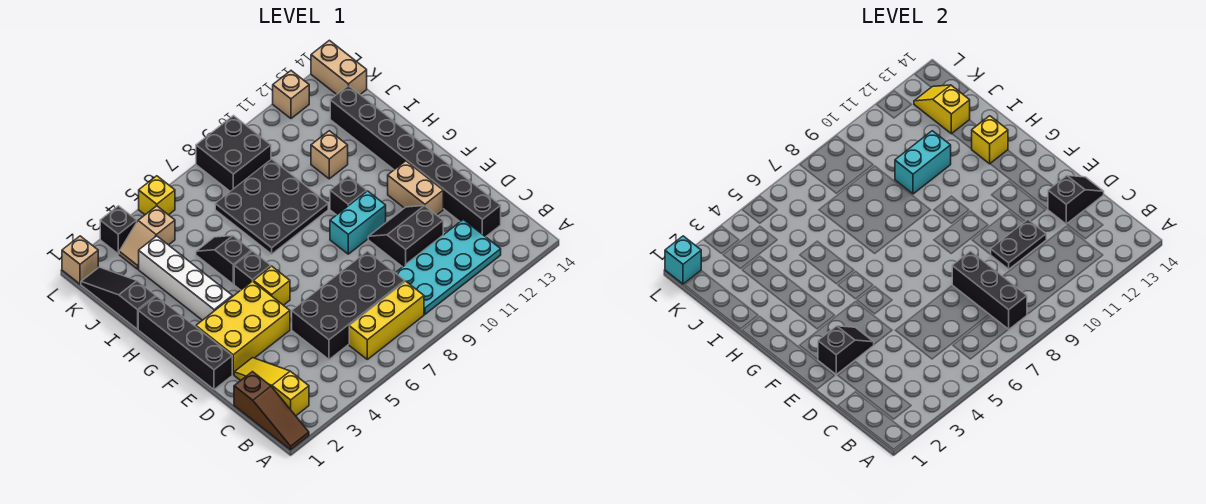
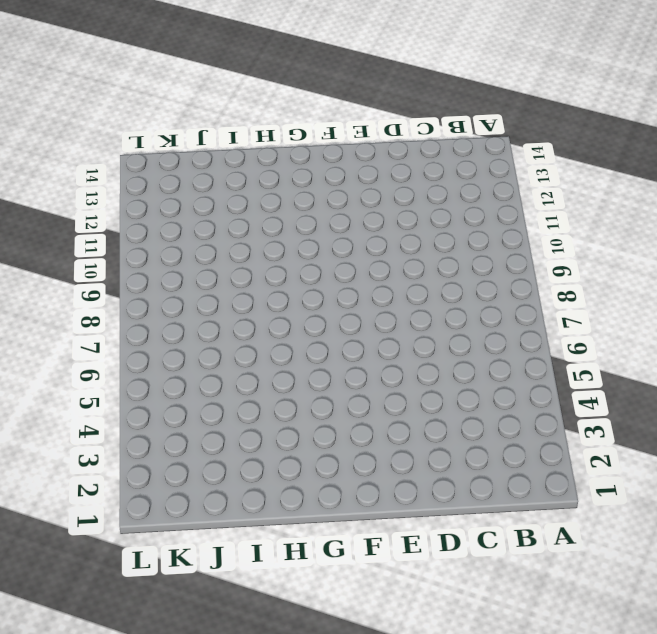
none -> brown 1x3 slope [234,372,309,450]
none -> yellow 1x3 slope [234,358,309,416]
none -> yellow 1x3 brick [349,281,424,359]
none -> cyan 2x4 plate [396,219,501,314]

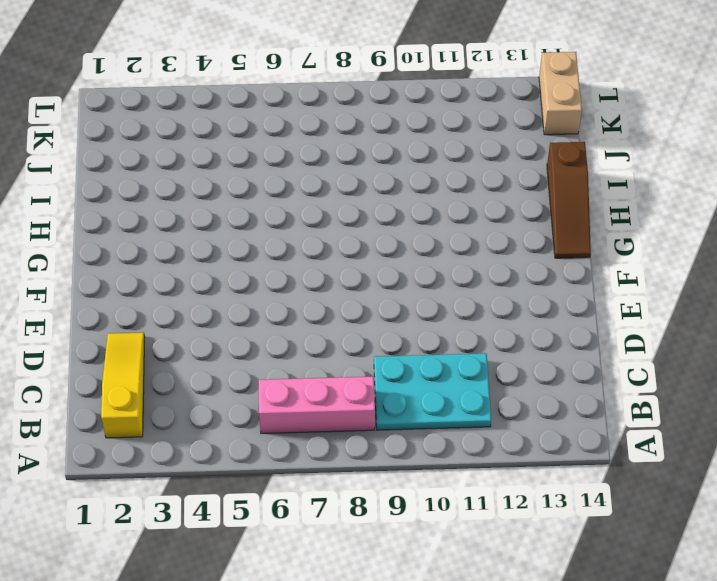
pink 1x3 brick [259,377,375,434] -> yellow 1x3 brick [349,281,424,359]
cyan 2x3 plate [374,353,491,430] -> cyan 2x4 plate [396,219,501,314]
brown 1x3 slope [547,142,591,258] -> brown 1x3 slope moved to [234,372,309,450]
none -> black 2x4 brick [292,251,405,359]
none -> black 1x8 brick [330,85,501,237]
none -> black 2x2 slope [368,206,443,267]
none -> black 1x4 brick [138,296,232,390]

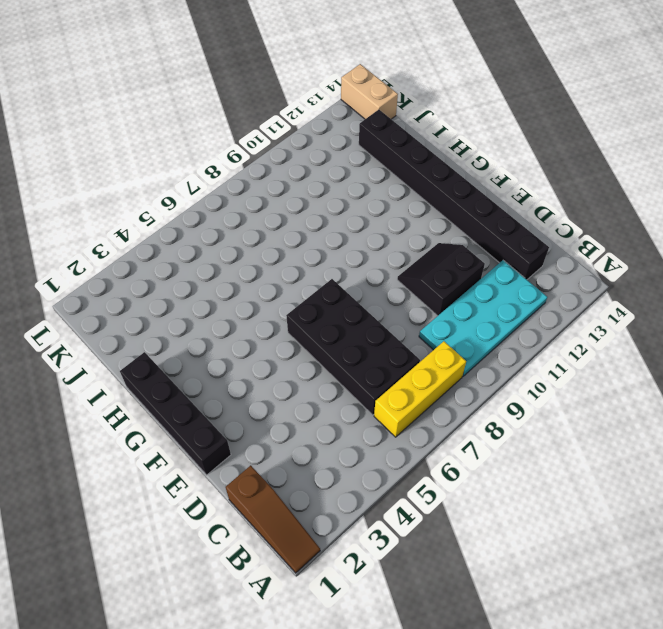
black 2x4 brick [286,279,420,415] -> black 2x4 brick turned to [292,251,405,359]
none -> yellow 1x3 slope [234,358,309,416]
none -> yellow 2x3 brick [196,281,290,374]
none -> tan 1x2 brick [388,161,443,215]
none -> yellow 1x1 brick [253,266,290,305]

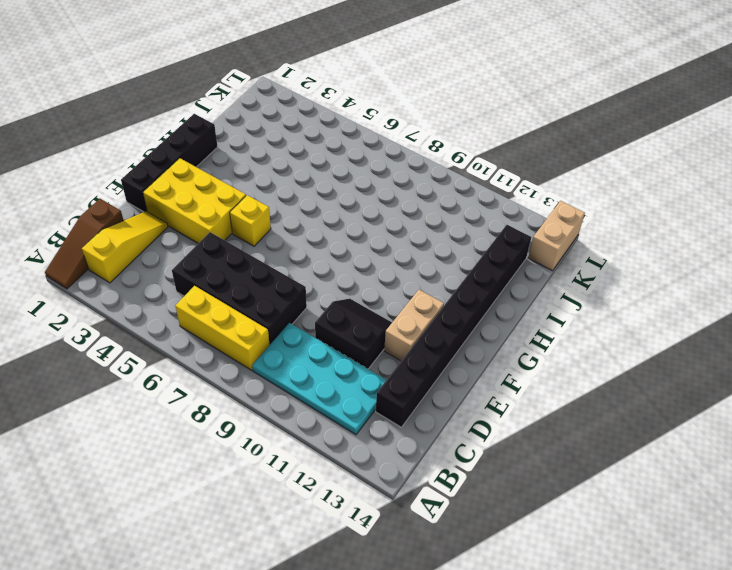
none -> cyan 1x2 brick [330,191,386,254]
none -> white 1x4 brick [139,236,232,320]
none -> black 1x1 brick [234,251,271,290]
none -> black 1x1 brick [330,176,367,215]

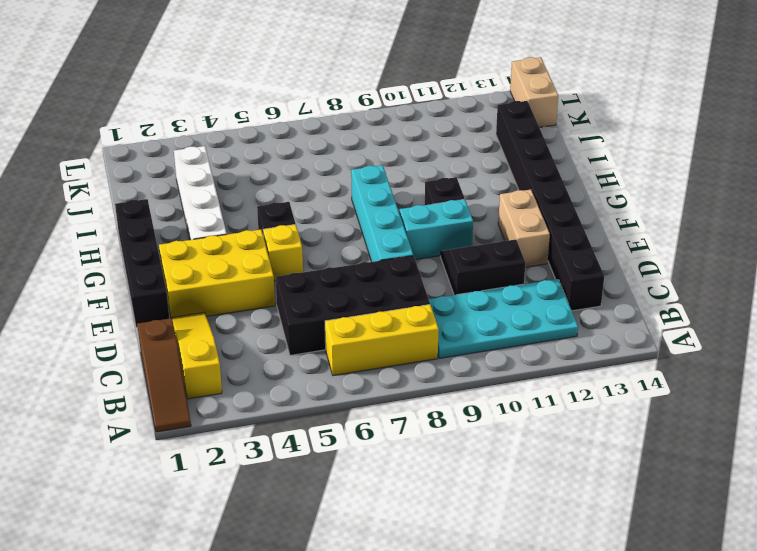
cyan 1x4 brick [351,165,413,262] -> black 3x3 plate [215,159,328,254]
none -> black 1x2 slope [196,236,252,284]
none -> black 1x3 slope [81,267,156,329]
none -> tan 1x1 brick [311,131,348,179]
none -> tan 1x2 slope [119,206,175,269]

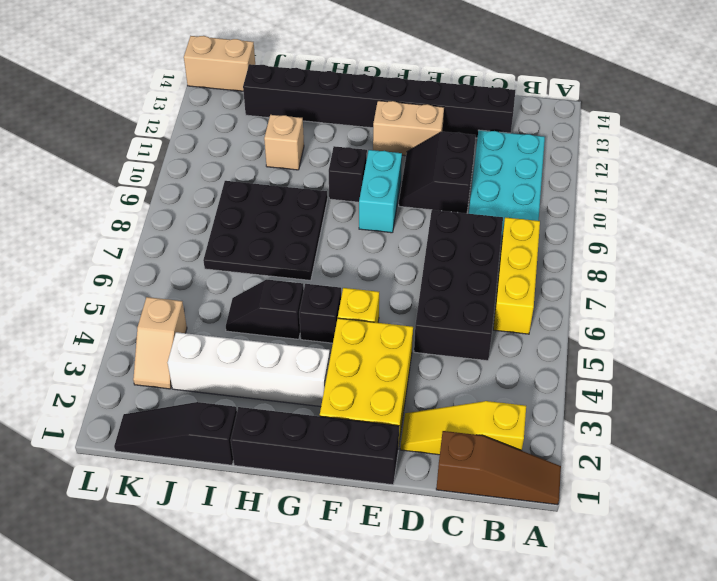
none -> black 2x2 brick [196,116,271,191]
none -> tan 1x1 brick [62,236,98,284]
none -> black 1x1 brick [100,206,137,254]
none -> yellow 1x1 brick [139,176,175,215]

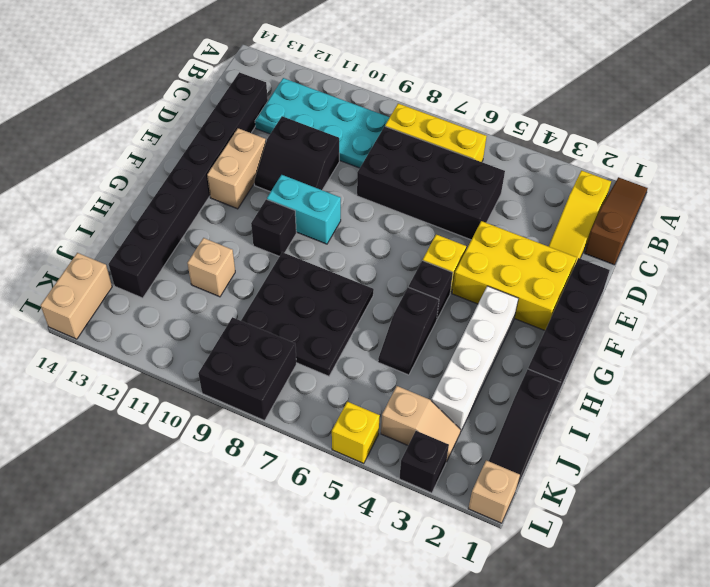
none -> tan 1x1 brick [273,71,309,118]
none -> black 1x3 brick [952,251,1027,329]
none -> black 1x2 plate [990,220,1046,269]
none -> black 1x2 slope [1048,176,1104,224]

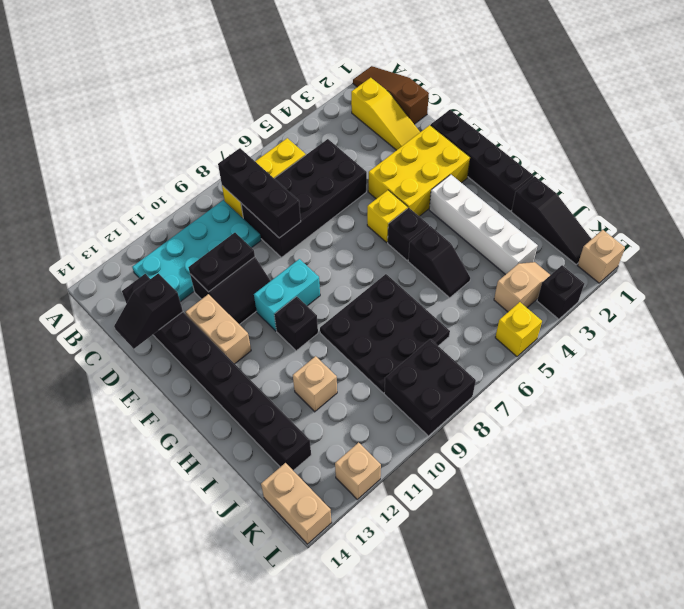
none -> black 1x2 slope [818,326,874,374]
none -> yellow 1x1 brick [972,116,1008,164]
none -> cyan 1x2 brick [895,131,951,194]
none -> yellow 1x2 slope [914,85,970,134]

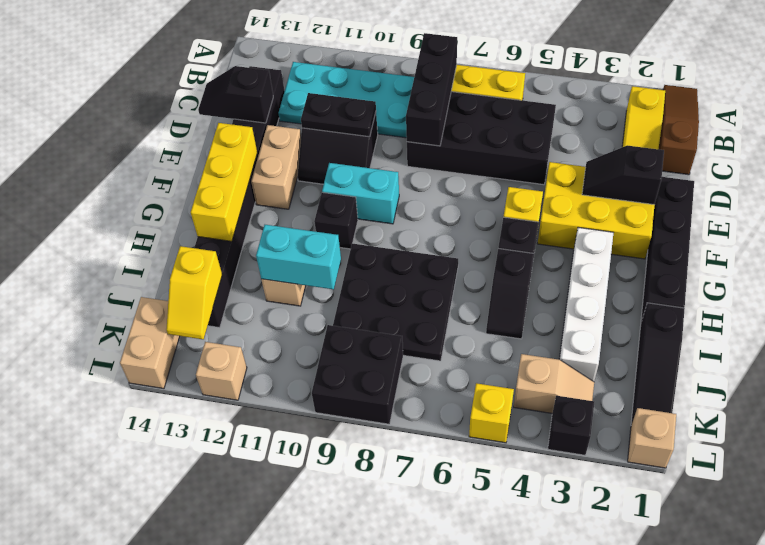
yellow 1x3 brick [191,123,257,241] -> yellow 1x1 brick [972,116,1008,164]
none -> cyan 1x1 brick [665,236,701,284]

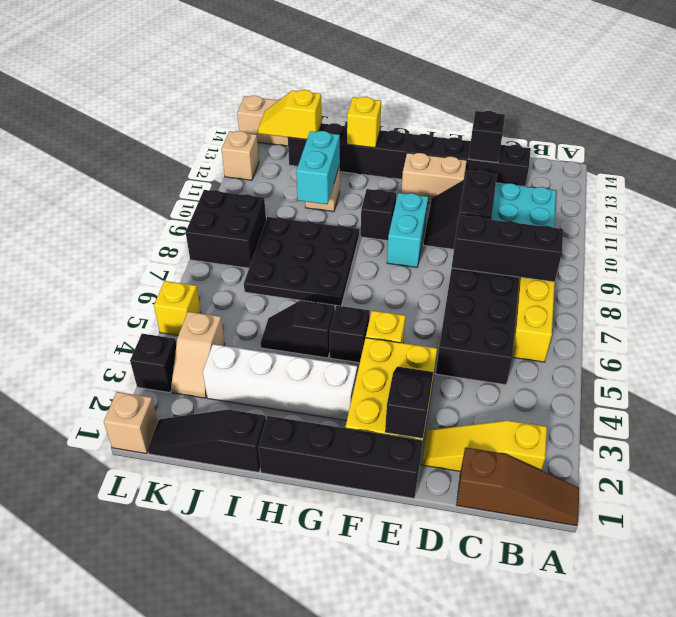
none -> cyan 1x1 brick [665,236,701,284]

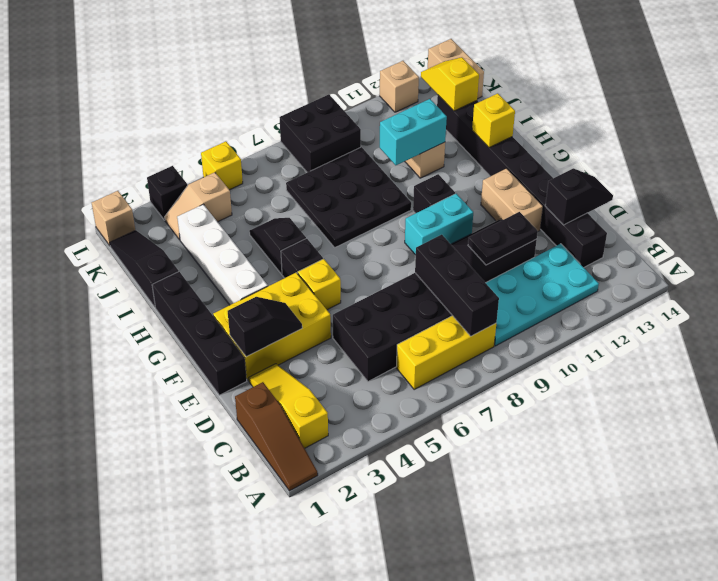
none -> cyan 1x1 brick [665,236,701,284]

